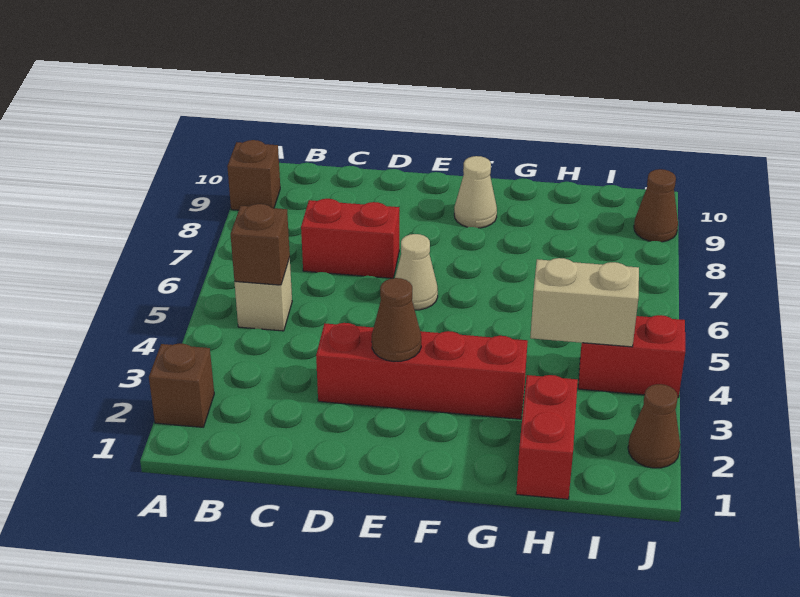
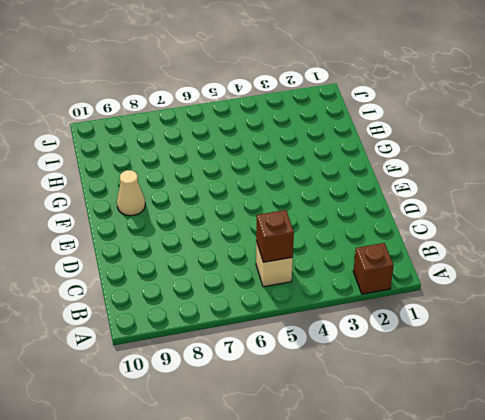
none -> brown 1x1 brick [227,140,280,210]
none -> red 1x2 brick [301,199,399,278]
none -> red 1x4 brick [316,323,528,419]

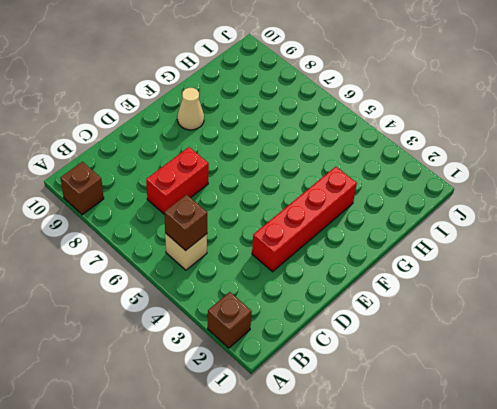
none -> tan 1x1 cone [395,234,438,310]
none -> red 1x2 brick [516,375,578,499]
none -> red 1x2 brick [578,315,685,397]

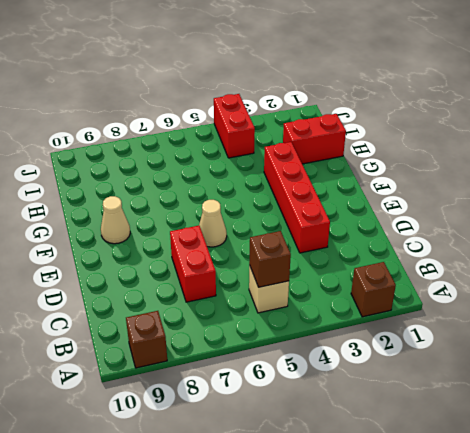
none -> brown 1x1 cone [628,384,680,468]
none -> brown 1x1 cone [634,169,678,242]
none -> brown 1x1 cone [372,278,421,361]

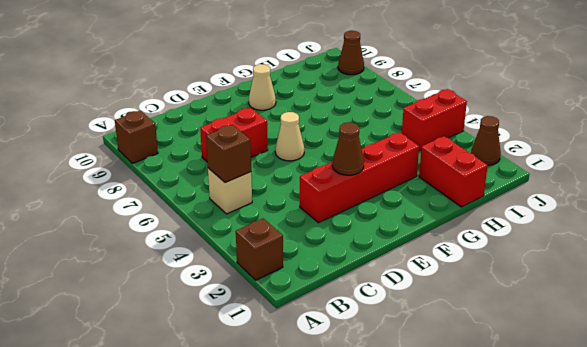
none -> tan 1x2 brick [530,258,639,347]

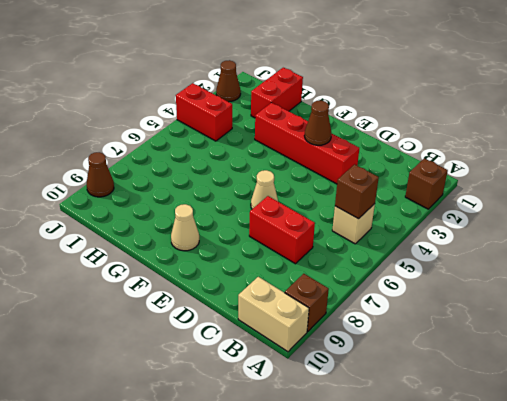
tan 1x2 brick [238,277,309,352] -> tan 1x2 brick moved to [530,258,639,347]

